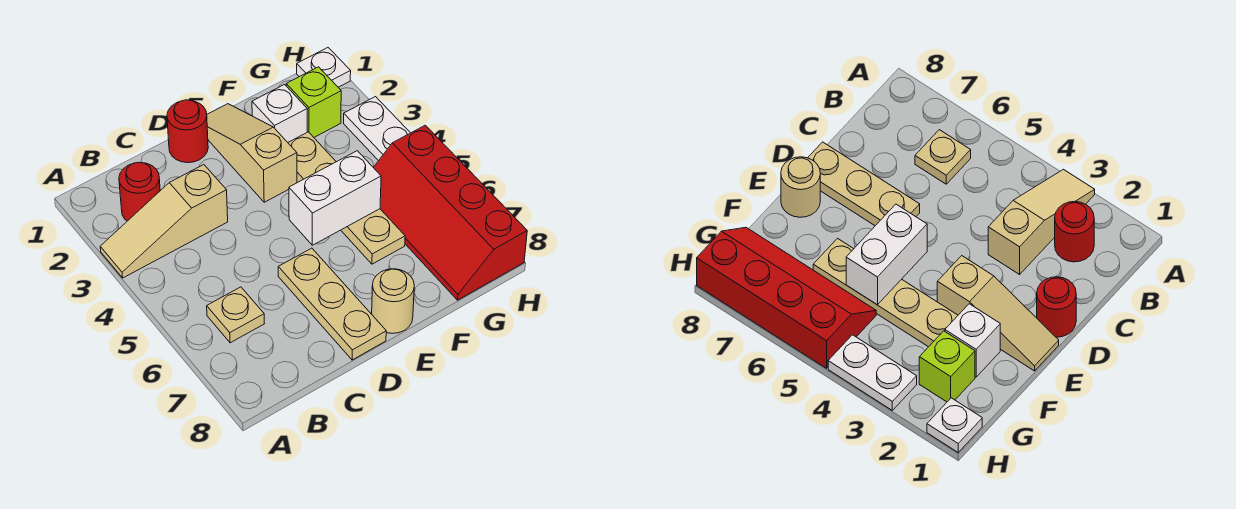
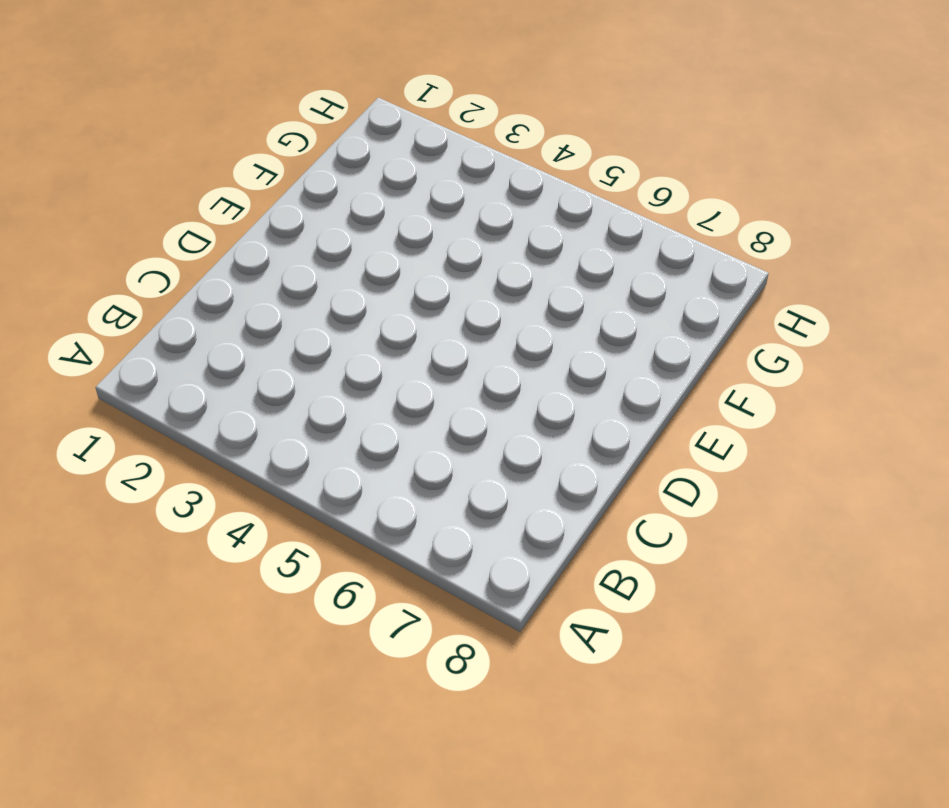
none -> tan 1x3 slope [100,165,228,278]
none -> red 1x1 round brick [119,162,160,221]
none -> tan 1x1 plate [207,287,264,343]

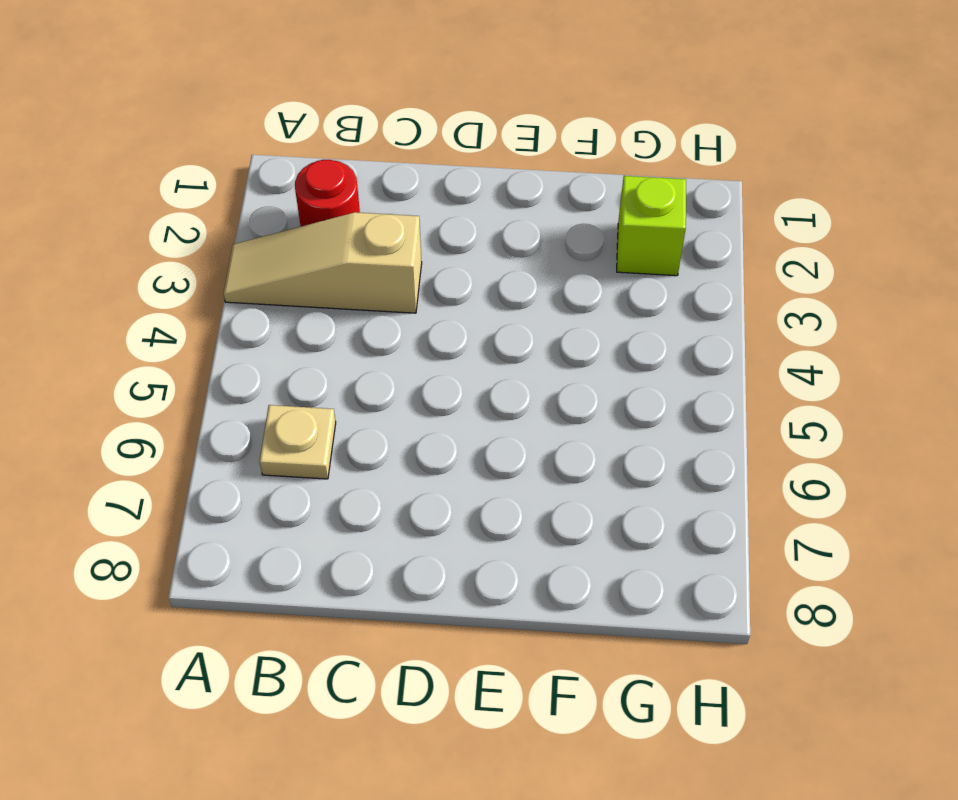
none -> red 1x1 round brick [167,100,208,163]
none -> tan 1x3 plate [278,248,386,360]
none -> tan 1x3 slope [207,104,297,202]

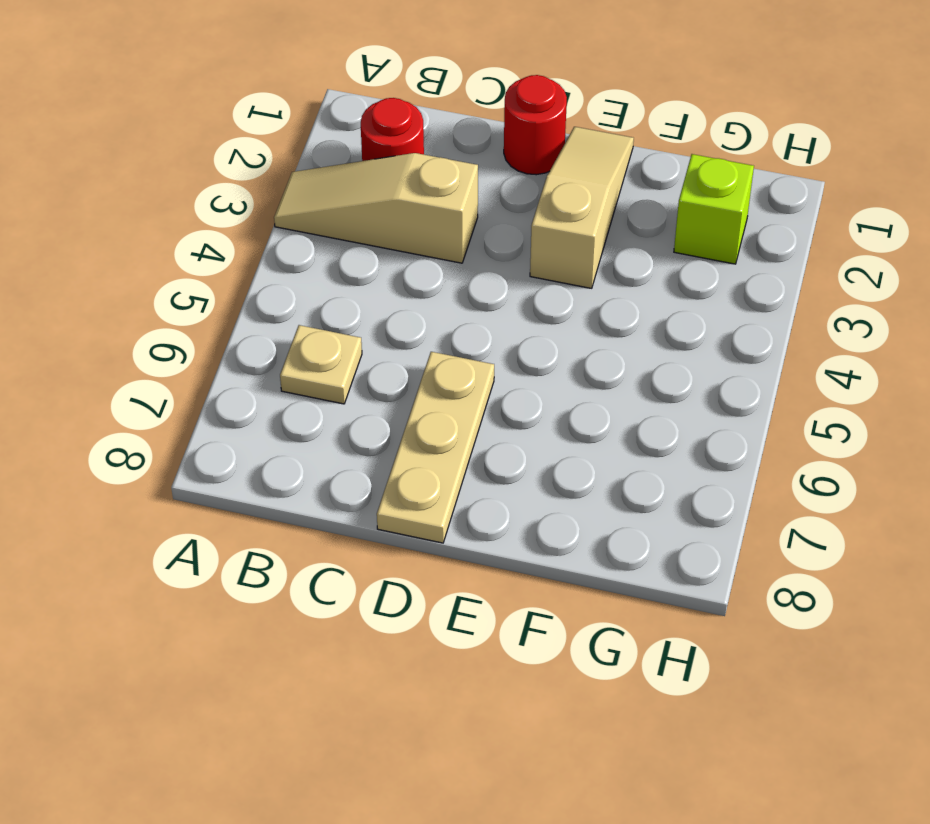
none -> tan 1x1 round brick [372,269,414,333]
none -> white 1x1 brick [252,85,307,142]
none -> tan 1x4 plate [288,132,405,264]

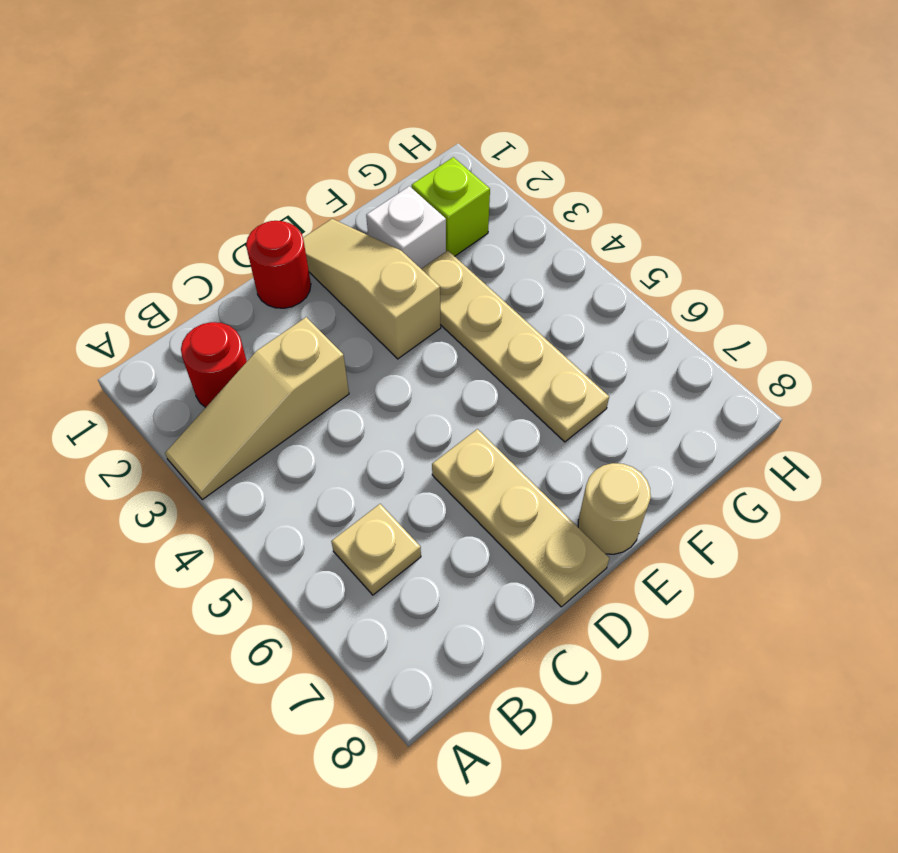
none -> red 2x4 slope [373,125,527,300]
none -> white 1x1 plate [297,48,351,87]
none -> white 1x2 plate [344,97,410,161]

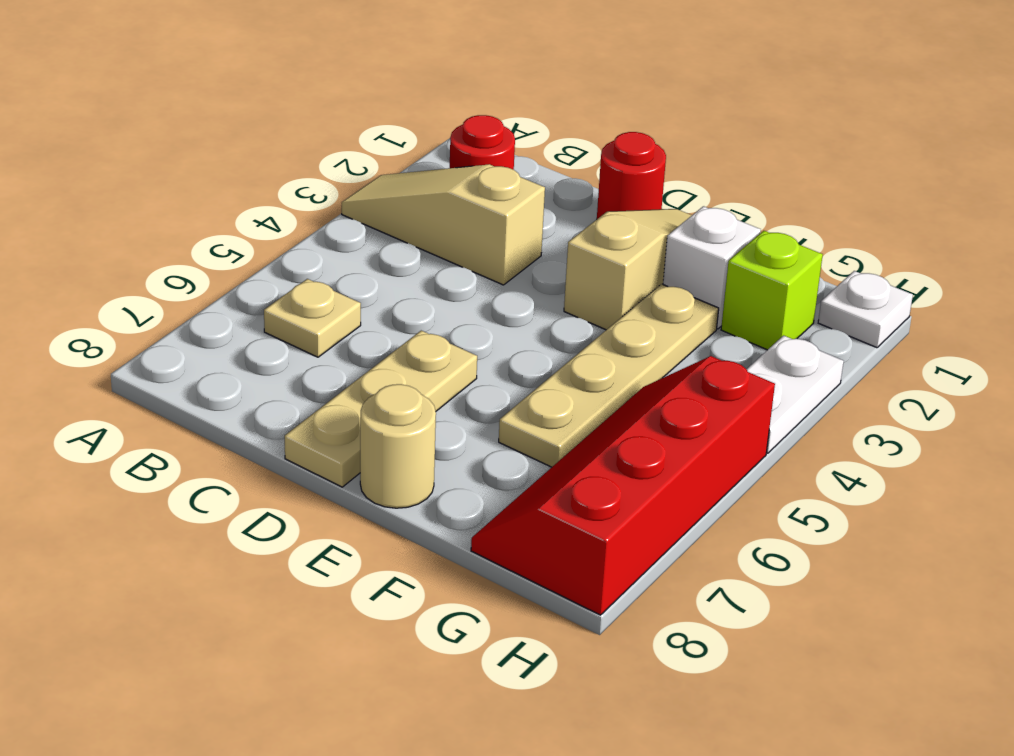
none -> white 1x2 brick [289,151,381,245]

